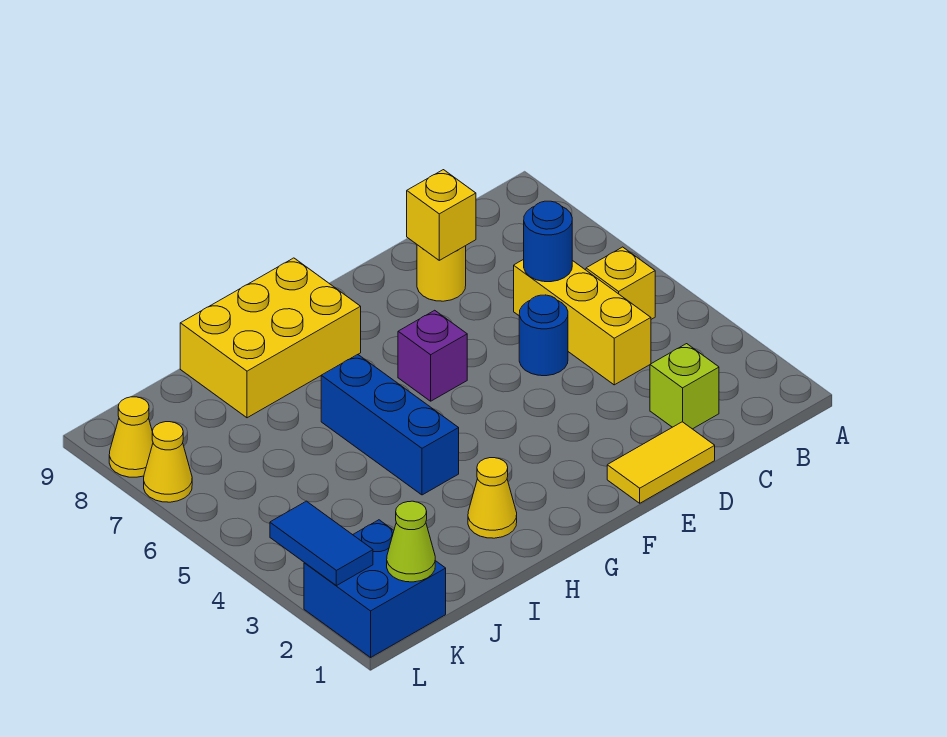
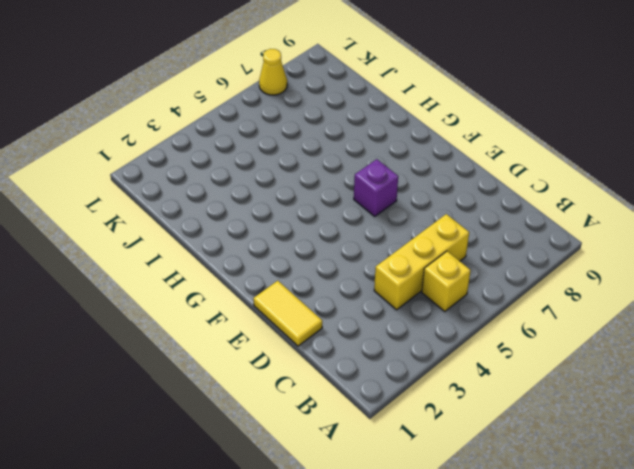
none -> lime 1x1 brick [650,344,719,429]
none -> blue 1x1 round brick [519,295,568,376]
none -> yellow 1x1 round brick [417,245,466,301]

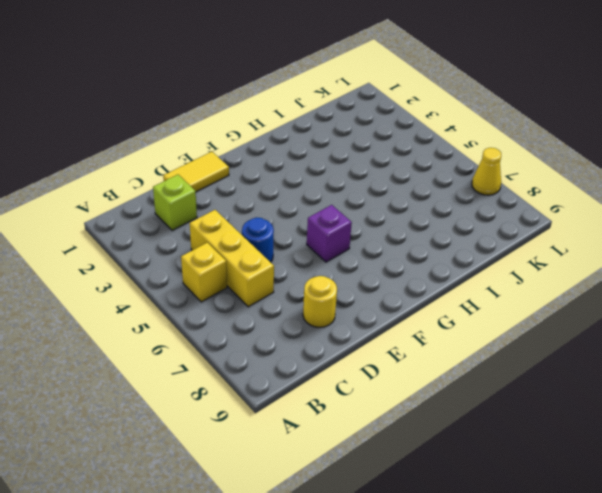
none -> yellow 2x3 brick [180,258,361,418]
none -> yellow 1x1 cone [468,458,517,538]
none -> blue 1x3 brick [321,355,459,495]

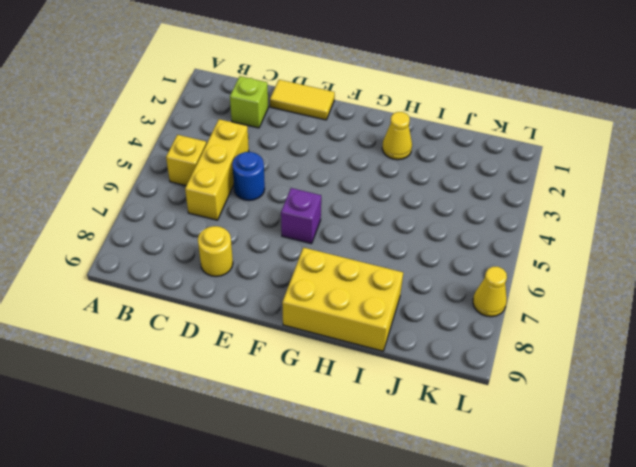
none -> blue 1x3 brick [321,355,459,495]
none -> blue 2x2 brick [304,520,446,657]
none -> yellow 1x1 cone [109,397,153,477]

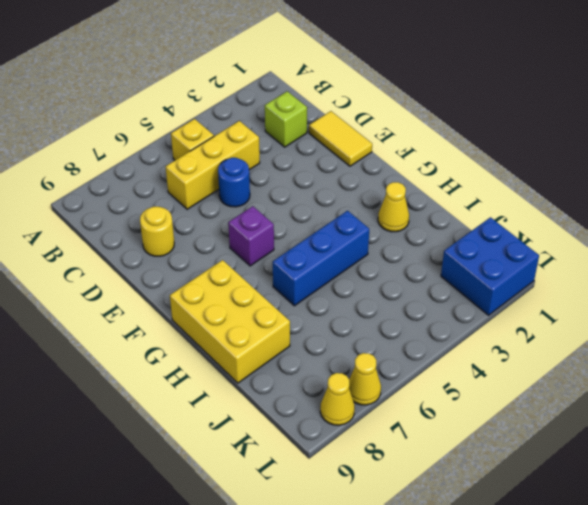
none -> blue 1x1 round brick [524,201,572,282]
none -> yellow 1x1 brick [407,170,476,260]
none -> lime 1x1 cone [387,501,435,582]

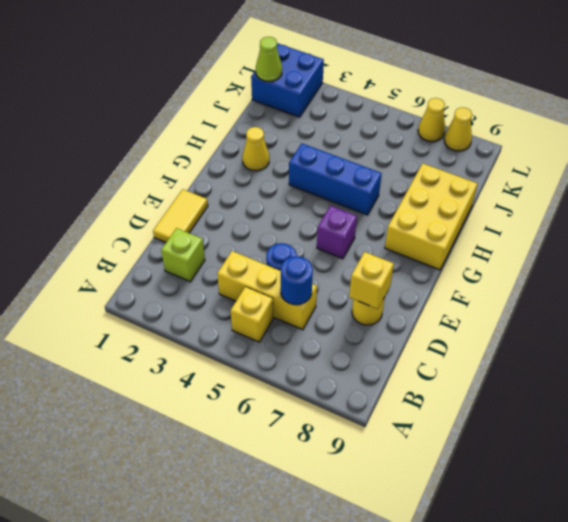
none -> blue 1x2 tile [270,501,373,586]

